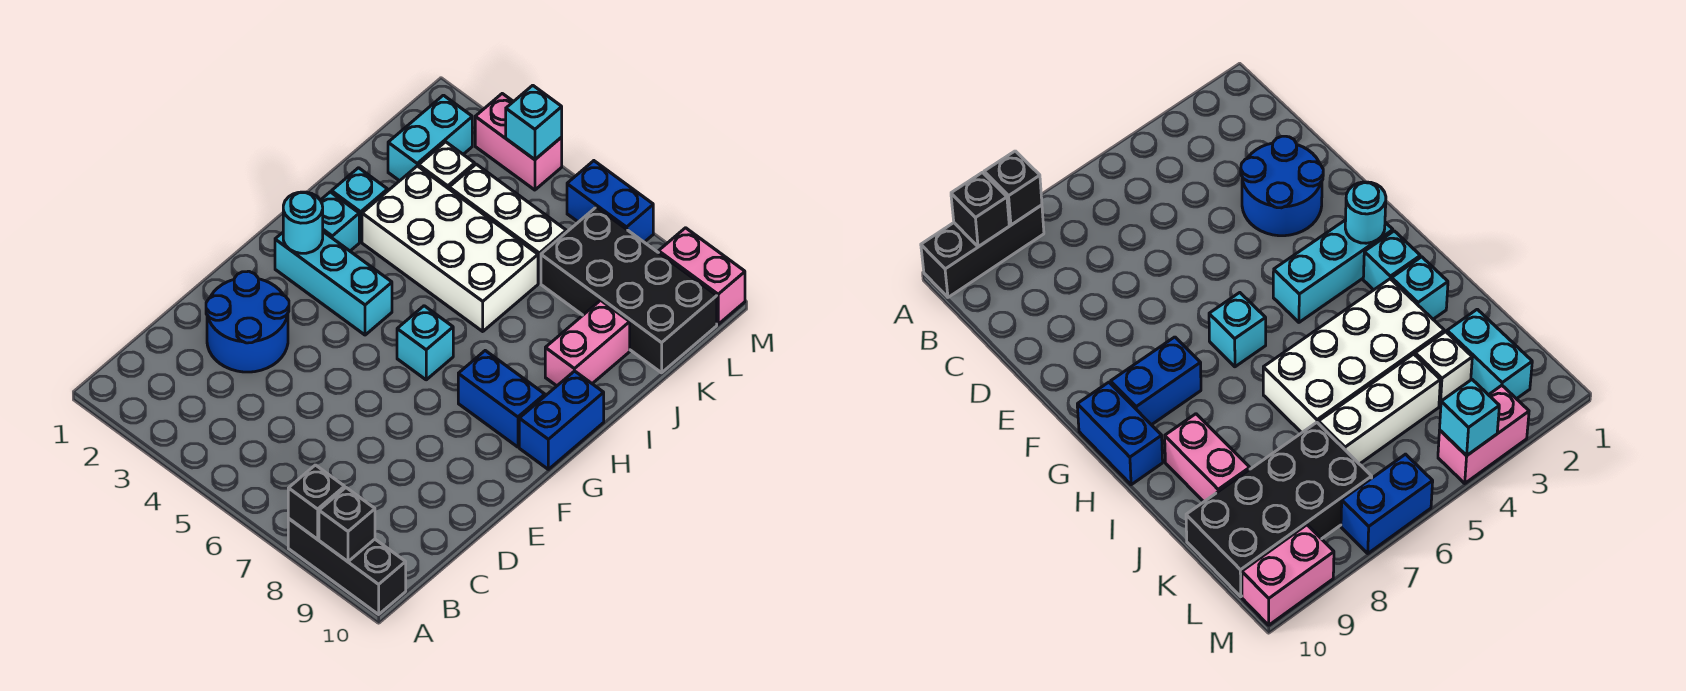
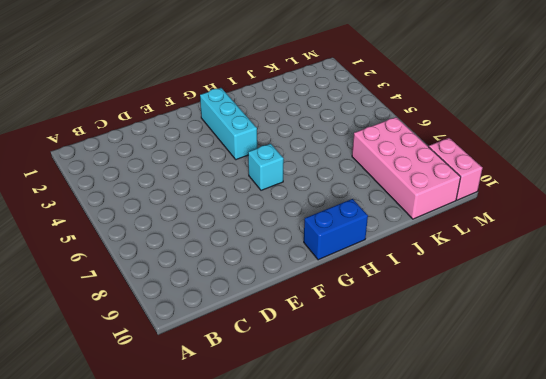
pink 2x4 brick [352,117,461,219] -> black 2x4 brick [541,207,717,373]
none -> black 1x3 brick [288,519,406,614]
none -> blue 2x2 round brick [206,271,289,372]
none -> blue 1x2 brick [458,351,545,447]

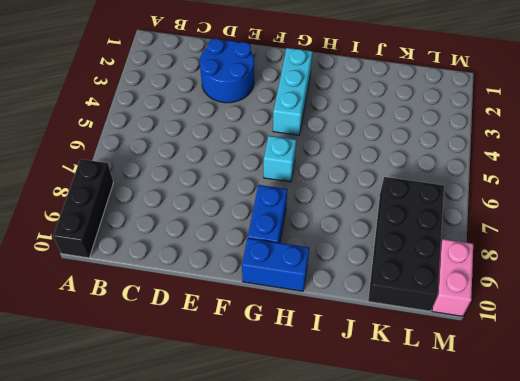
none -> cyan 1x1 brick [321,192,359,251]
none -> cyan 1x1 brick [332,168,388,242]
none -> white 2x4 brick [362,166,538,331]

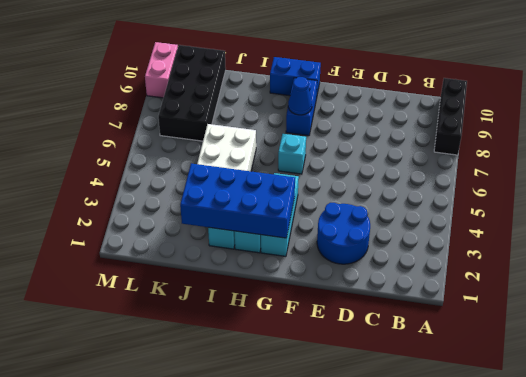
blue 2x4 brick [180,163,295,238] -> cyan 1x1 round brick [283,192,323,253]
blue 1x1 cone [288,77,312,115] -> none
none -> pink 1x2 brick [545,300,630,386]
none -> cyan 1x2 brick [388,95,472,181]
none -> white 1x1 brick [419,142,475,189]

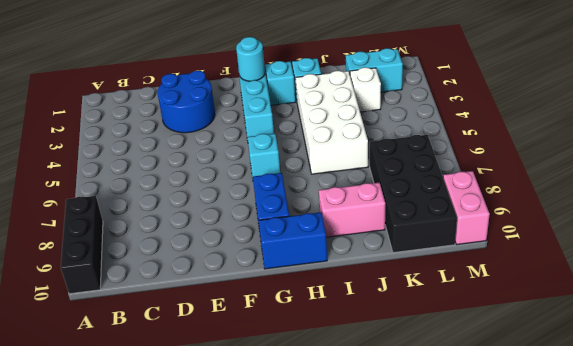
none -> white 1x3 brick [449,164,566,283]
none -> pink 1x2 brick [475,94,562,190]
none -> blue 1x2 brick [567,161,653,242]

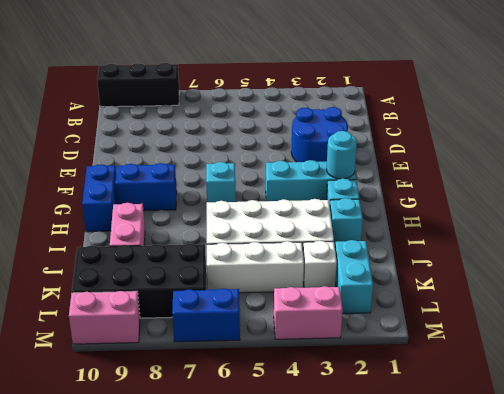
none -> black 1x1 brick [288,465,345,539]
none -> black 1x1 brick [319,488,375,562]
none -> cyan 1x1 brick [506,85,562,160]

